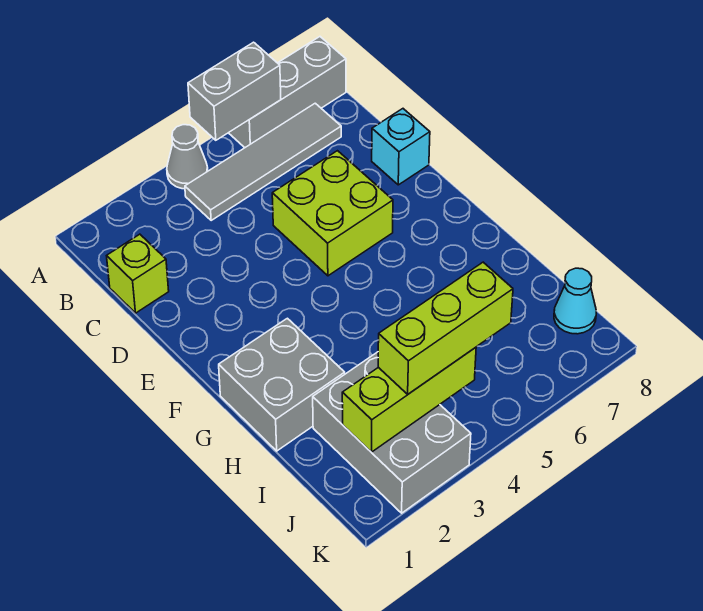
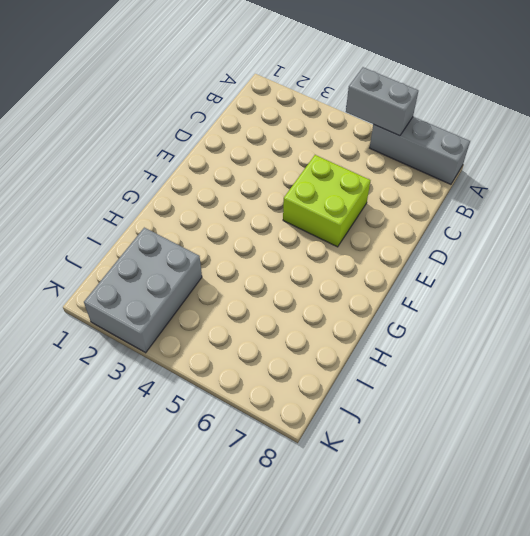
none -> grey 1x1 cone [167,125,208,189]
none -> grey 1x4 tile [185,103,341,220]
none -> lime 1x1 brick [107,234,169,313]

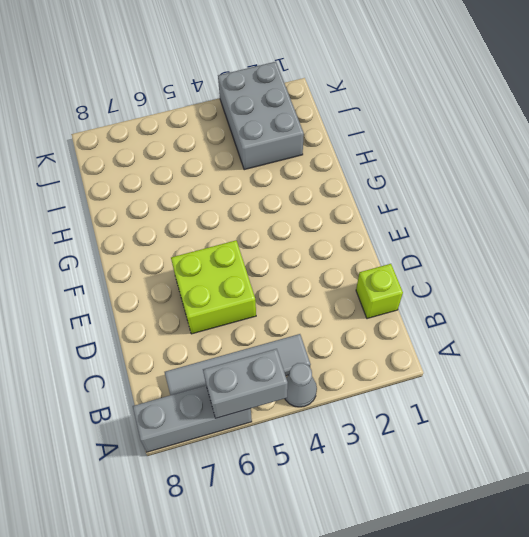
none -> cyan 1x1 brick [372,109,430,185]
none -> grey 2x2 brick [219,318,345,451]
none -> cyan 1x1 cone [554,268,596,334]

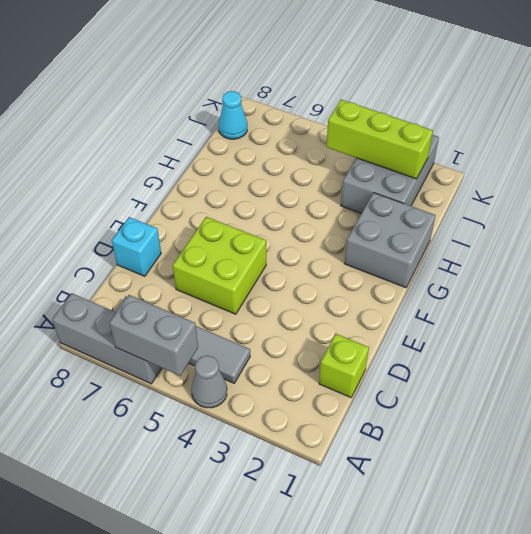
none -> lime 1x3 brick [378,262,513,394]

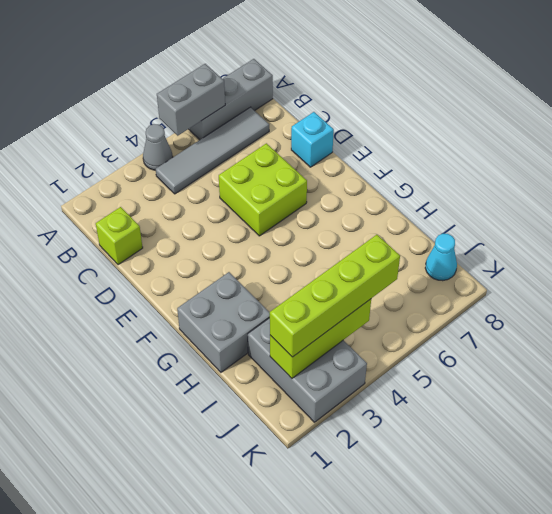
lime 1x4 brick [270,235,400,357] -> lime 1x3 brick [378,262,513,394]

